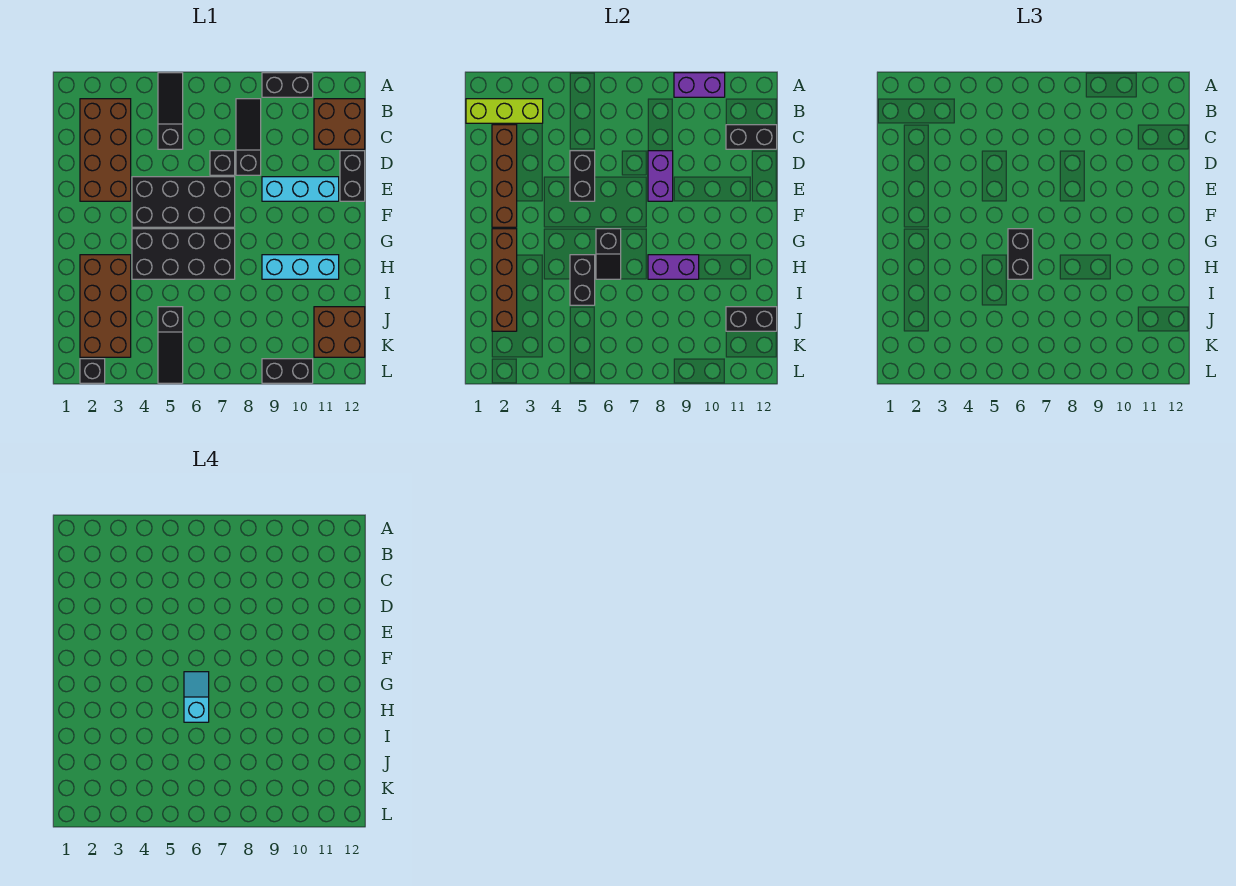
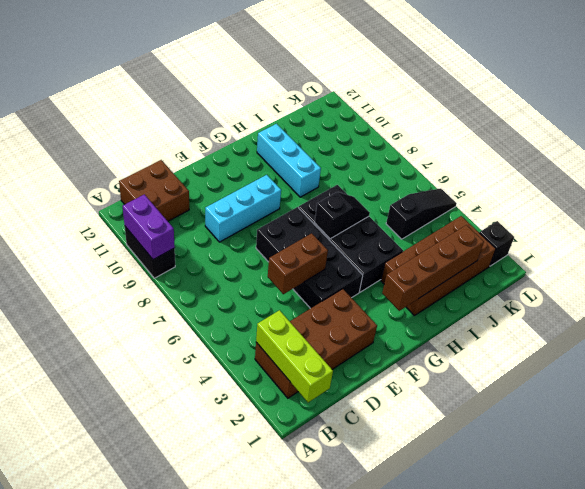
brown 1x2 brick [268,233,328,294] -> black 1x2 brick [570,151,595,201]
cyan 1x3 brick [205,175,281,242] -> cyan 1x3 brick turned to [262,177,339,201]
none -> black 1x3 slope [158,73,183,149]
none -> black 1x3 slope [236,99,261,175]
none -> black 1x1 brick [210,151,235,175]

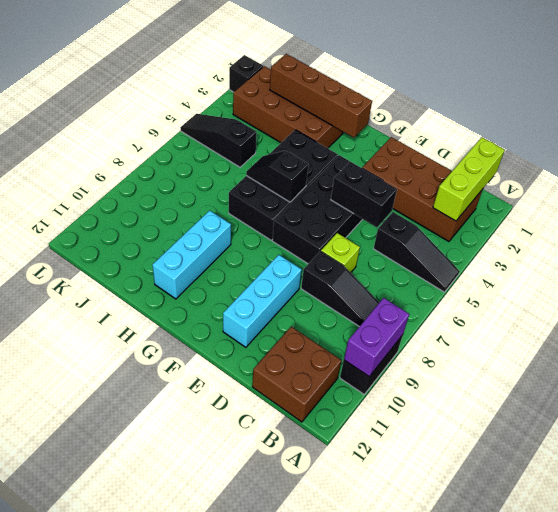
lime 1x1 brick [321,233,360,273] -> black 1x1 brick [210,151,235,175]
none -> black 1x2 brick [340,151,365,201]
none -> brown 2x2 brick [314,307,365,357]
none -> black 1x2 brick [262,359,313,383]

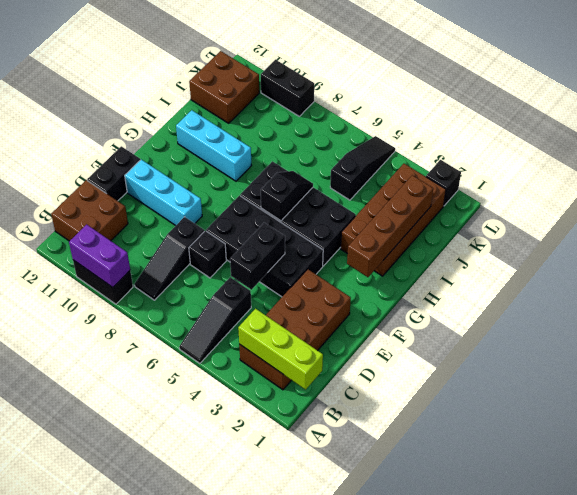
none -> brown 1x4 brick [492,125,517,227]
none -> black 1x2 brick [726,125,777,149]
none -> purple 1x2 brick [648,151,673,201]

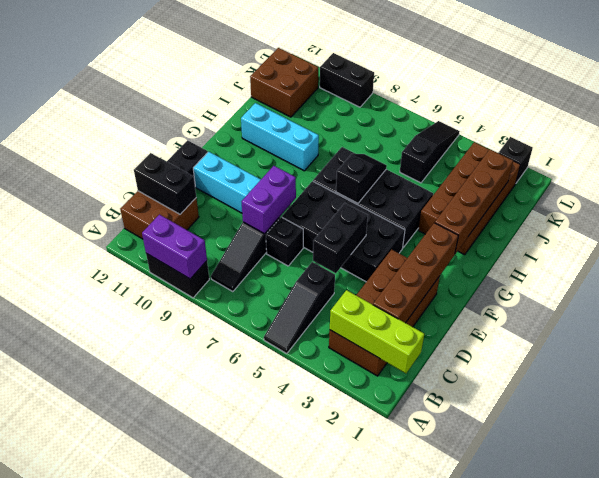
none -> black 1x2 brick [570,255,595,305]
none -> purple 1x2 brick [648,255,699,279]
none -> black 1x2 brick [726,307,777,331]

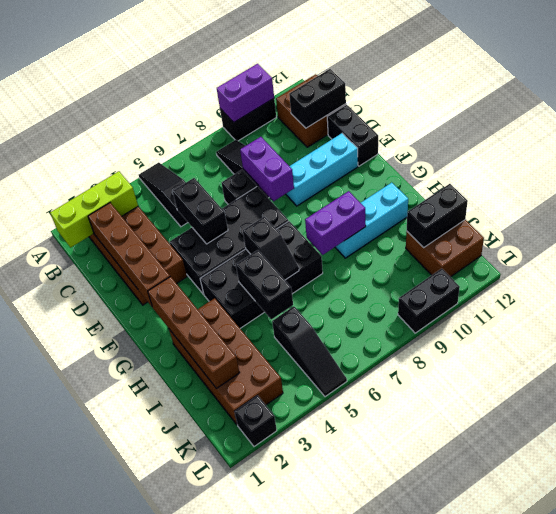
none -> black 1x2 brick [1008,229,1033,279]
none -> cyan 1x2 slope [184,672,209,722]

